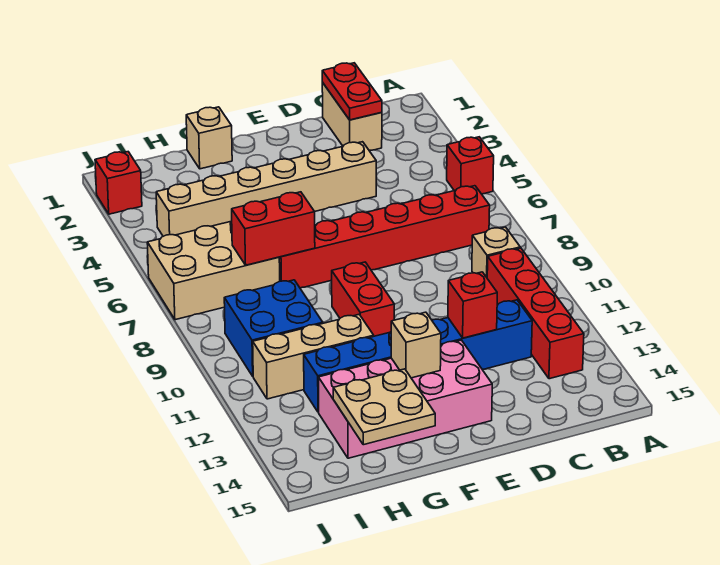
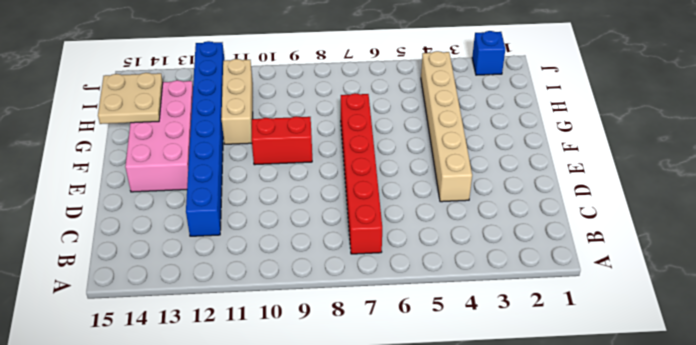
blue 1x8 brick [186,41,225,236] -> blue 1x6 brick [304,300,532,412]
blue 1x1 brick [472,31,505,75] -> red 1x1 brick [95,152,142,214]
none -> red 1x1 brick [447,137,494,194]
none -> tan 1x1 brick [472,227,520,277]
none -> red 1x4 brick [487,248,584,379]

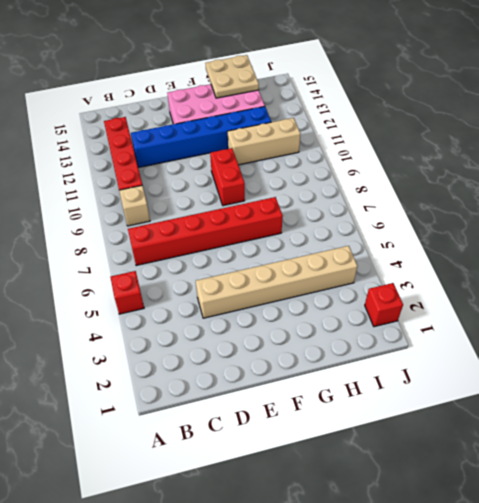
none -> tan 1x2 brick [322,83,382,150]
none -> tan 1x1 brick [186,107,232,169]
none -> tan 2x3 brick [147,221,280,320]

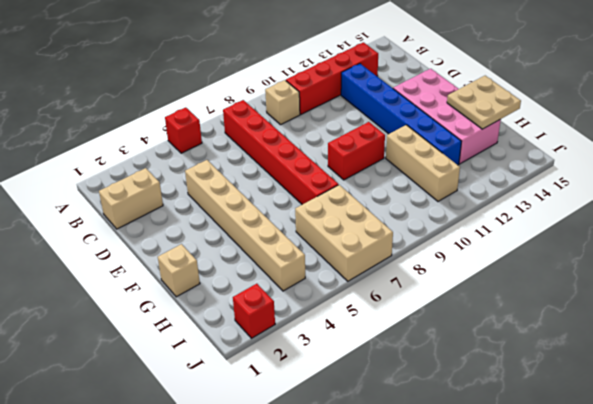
none -> blue 2x2 brick [224,280,323,376]
none -> red 1x2 plate [322,63,382,120]
none -> red 1x1 brick [448,272,497,338]

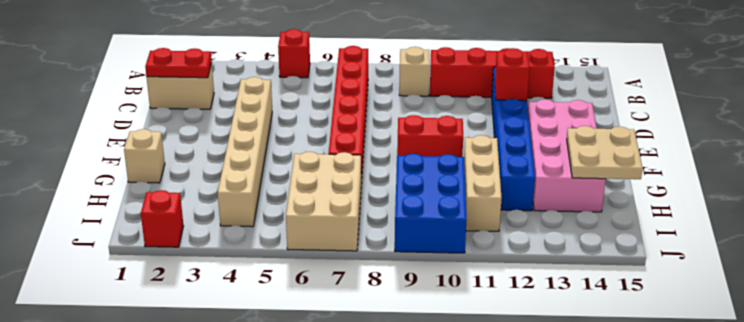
blue 2x3 brick [395,154,467,253] -> blue 2x2 brick [224,280,323,376]
none -> tan 1x1 brick [391,312,441,378]
none -> red 1x2 brick [232,192,315,265]

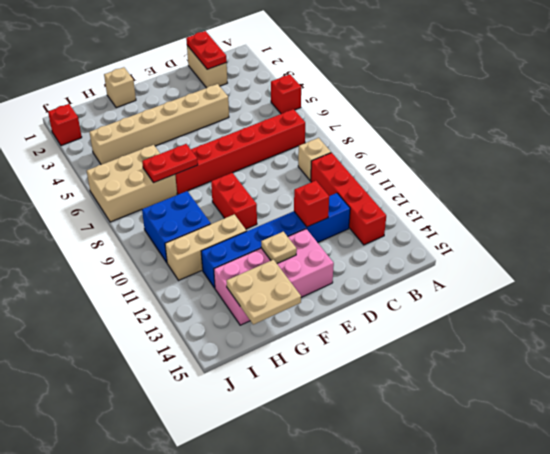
tan 1x1 plate [261,232,297,263] -> tan 1x1 brick [391,312,441,378]
red 1x2 plate [142,144,198,183] -> red 1x2 brick [232,192,315,265]

